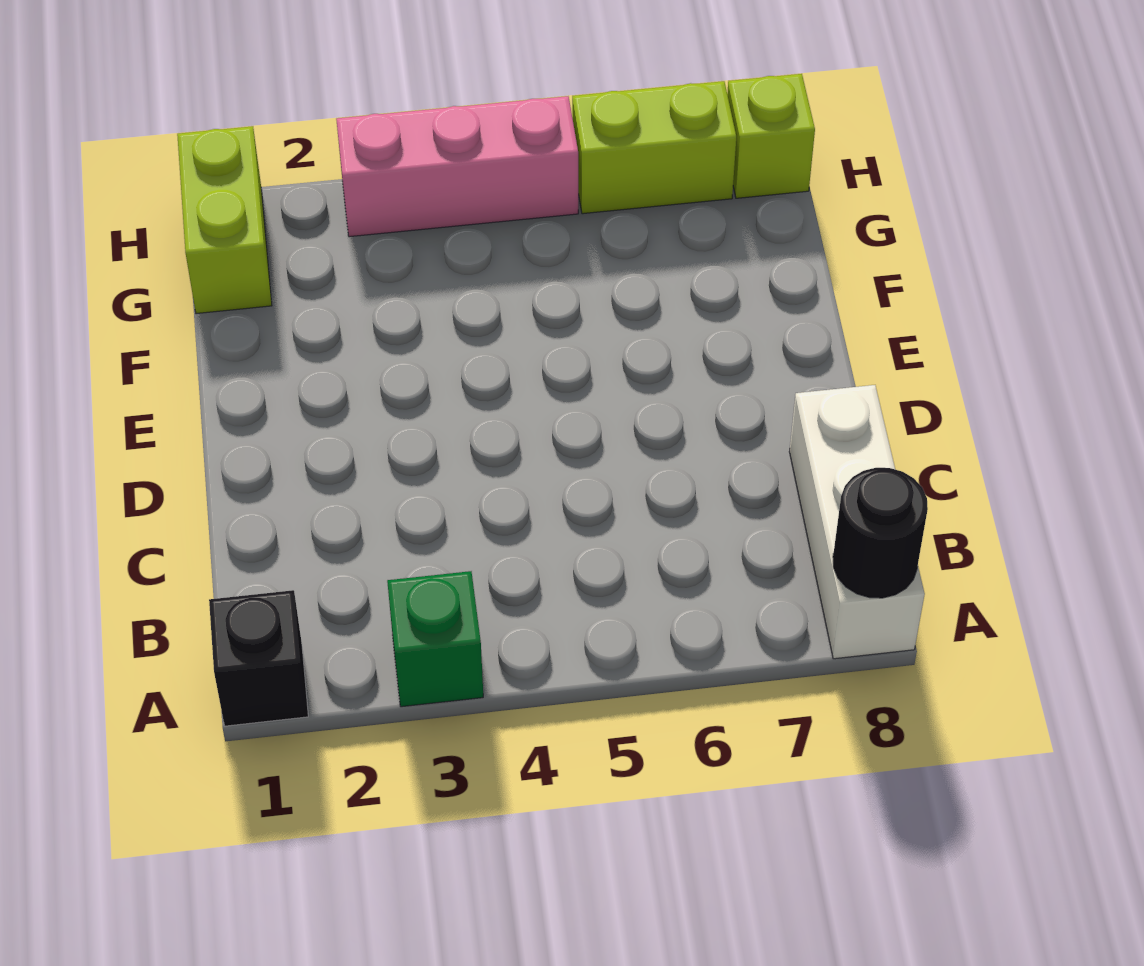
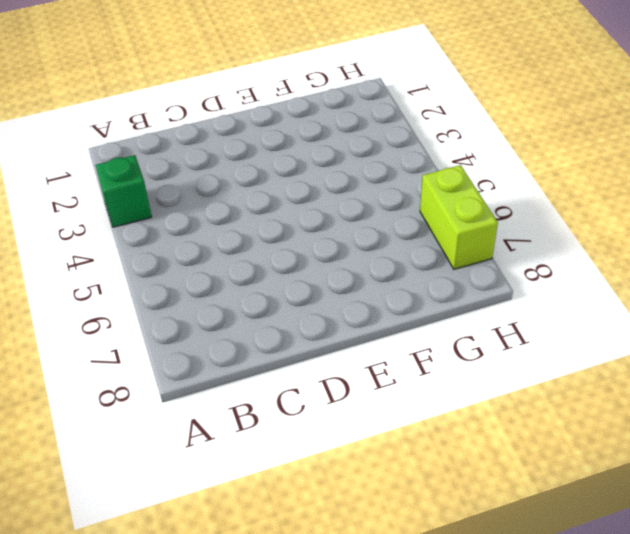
none -> black 1x1 brick [209,590,308,726]
none -> white 1x3 brick [789,385,925,659]

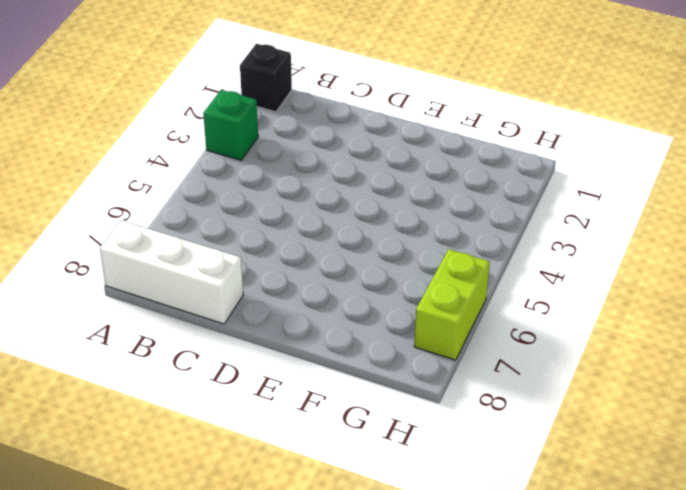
none -> lime 1x2 brick [177,126,272,314]
none -> pink 1x3 brick [336,96,578,237]

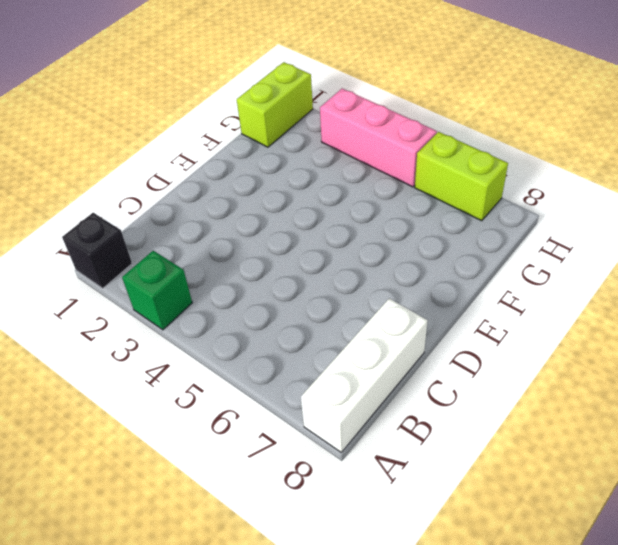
none -> lime 1x1 brick [727,74,815,198]
none -> black 1x1 round brick [833,468,928,598]

